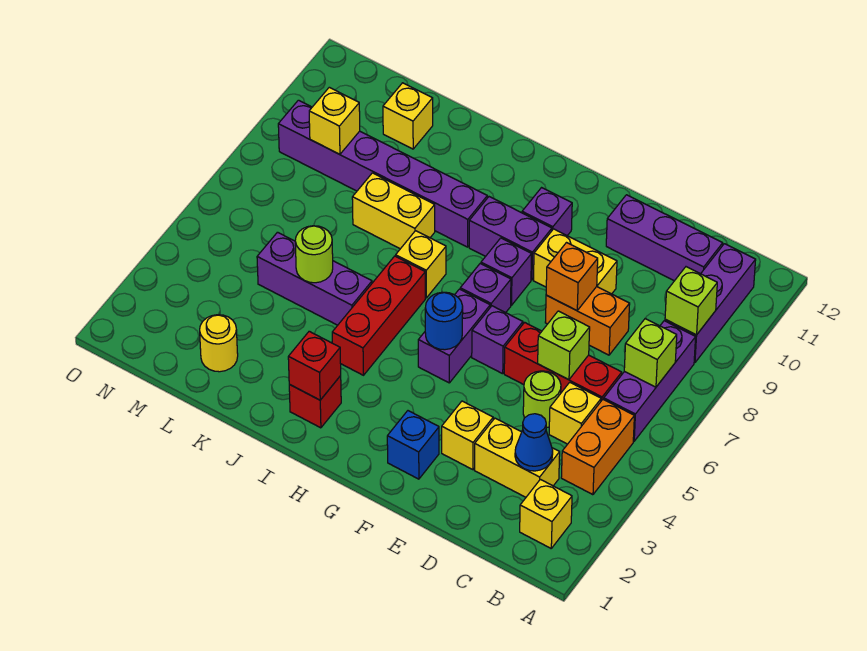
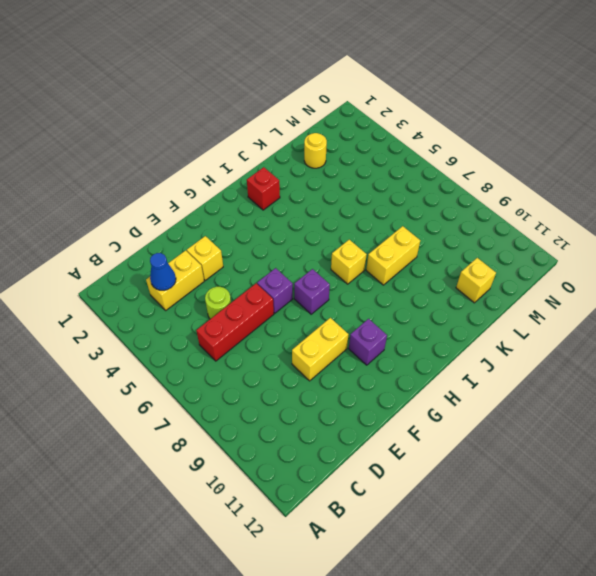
none -> yellow 1x1 brick [520,479,572,548]
none -> orange 1x2 brick [561,399,634,495]
none -> purple 1x3 brick [604,321,696,441]
none -> purple 1x3 brick [665,244,756,363]

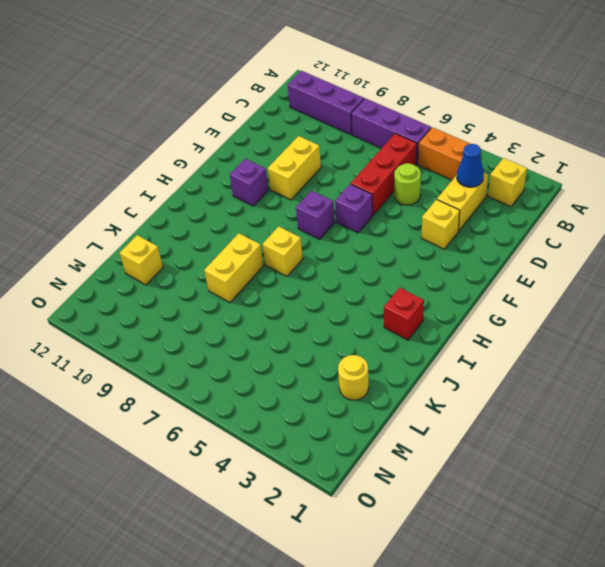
none -> yellow 1x1 brick [549,382,601,444]
none -> purple 1x3 brick [606,195,723,281]
none -> orange 1x2 brick [545,287,630,355]
none -> blue 1x1 brick [387,411,439,479]

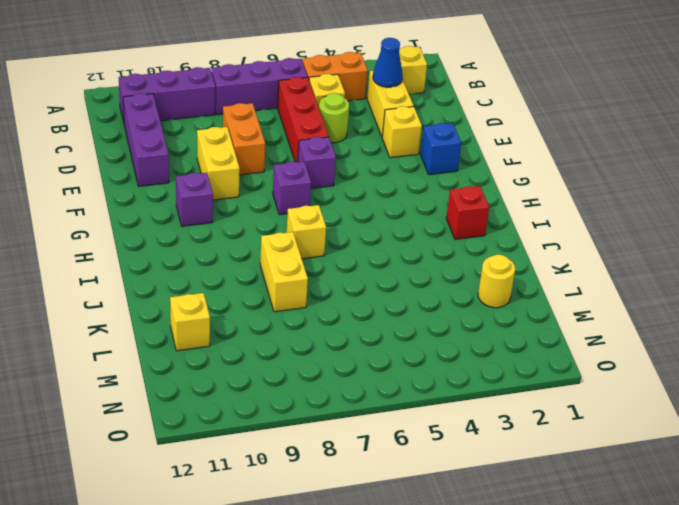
none -> purple 1x2 brick [418,289,490,383]
none -> purple 1x1 brick [481,238,532,305]
none -> purple 1x2 brick [469,197,552,280]
none -> red 1x3 brick [332,256,425,375]

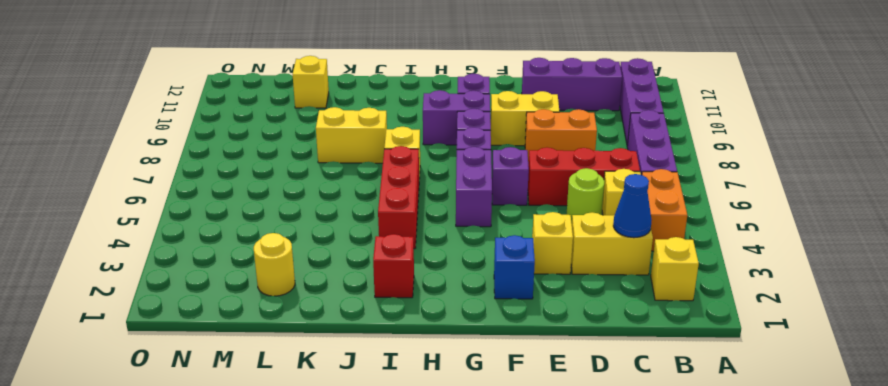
none -> purple 1x6 brick [278,100,487,247]
none -> purple 1x3 brick [257,232,372,325]
none -> lime 1x1 brick [624,319,677,387]
none -> lime 1x1 brick [665,267,717,335]

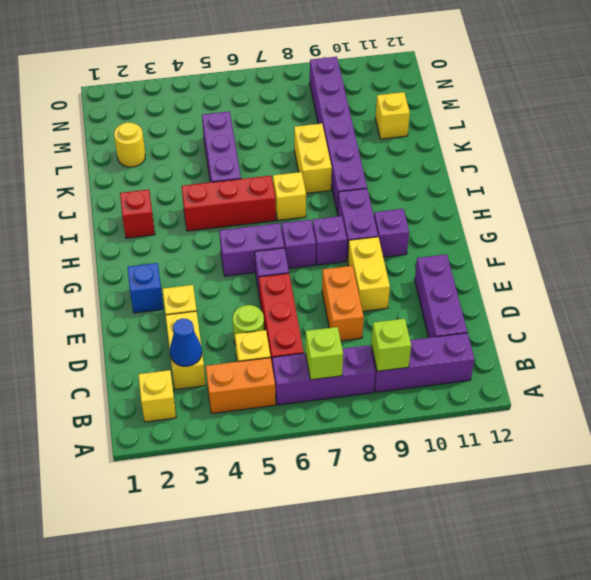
none -> lime 1x1 brick [538,311,590,380]
none -> orange 1x1 brick [546,243,598,311]
none -> blue 1x1 round brick [425,292,463,350]
none -> red 1x1 brick [288,331,341,400]

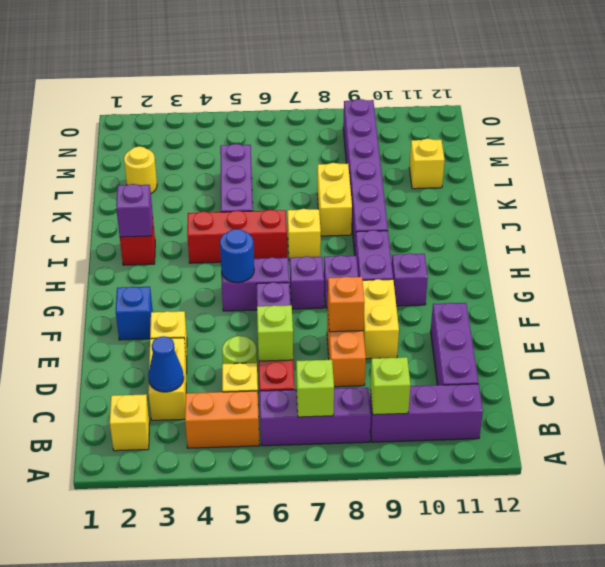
purple 1x1 brick [116,184,153,237] -> red 1x1 brick [288,331,341,400]
none -> lime 1x1 round brick [295,226,333,283]
none -> yellow 1x1 brick [309,87,360,154]

